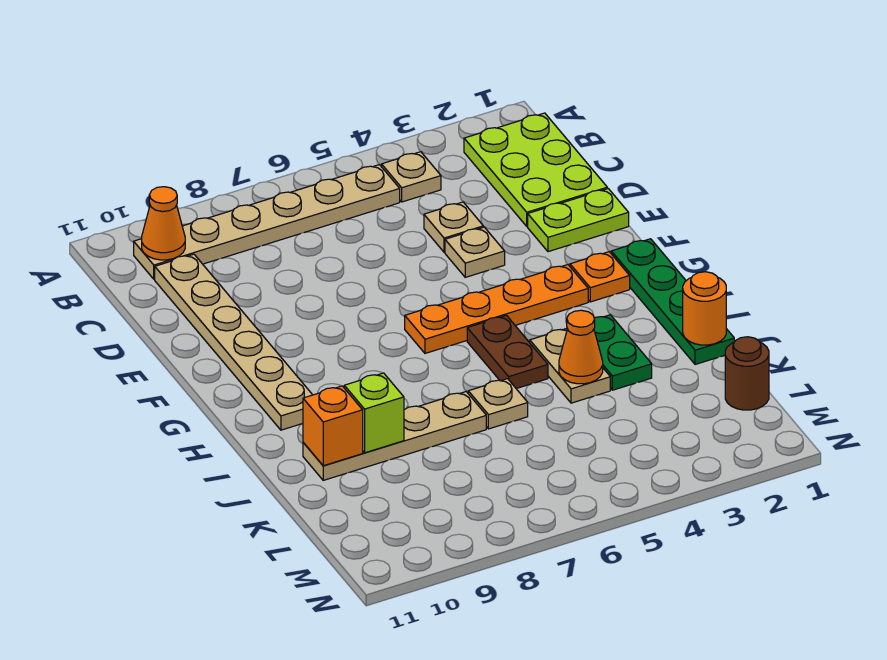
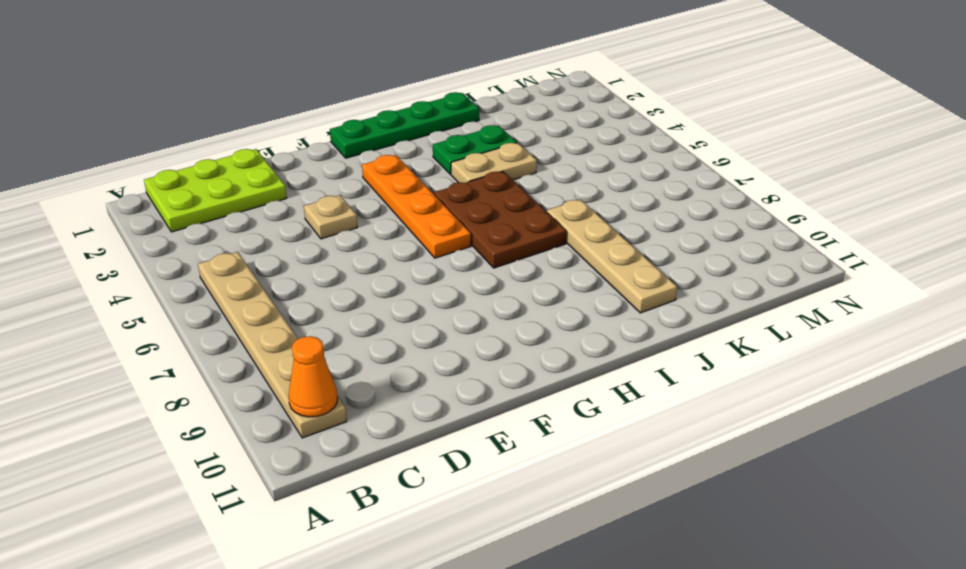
brown 2x3 plate [434,171,566,268] -> brown 1x2 plate [467,316,548,389]
none -> tan 1x1 plate [382,152,441,202]
none -> tan 1x6 plate [155,254,312,430]
none -> tan 1x1 plate [424,202,483,252]

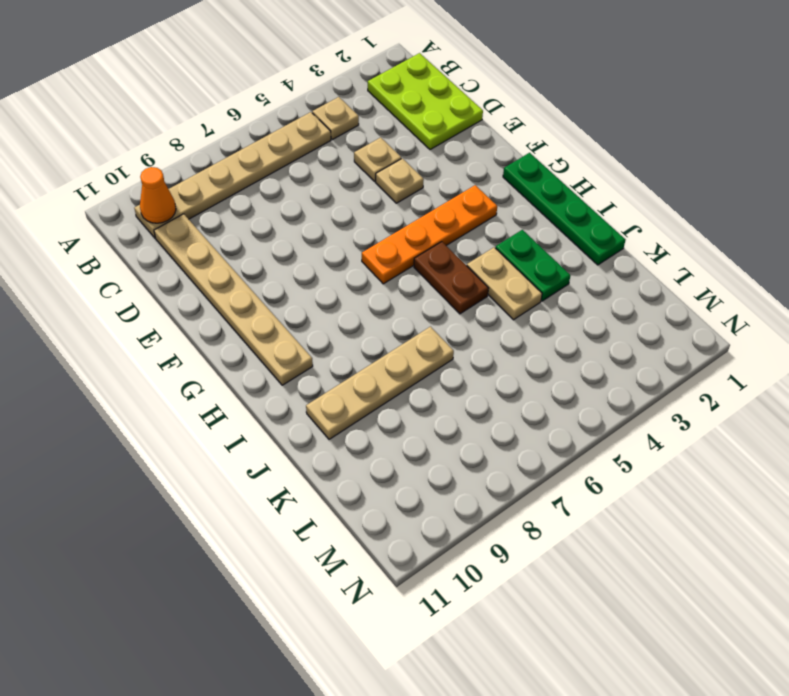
none -> lime 1x2 plate [528,189,629,252]
none -> orange 1x1 plate [570,252,630,302]
none -> tan 1x1 plate [468,379,528,429]

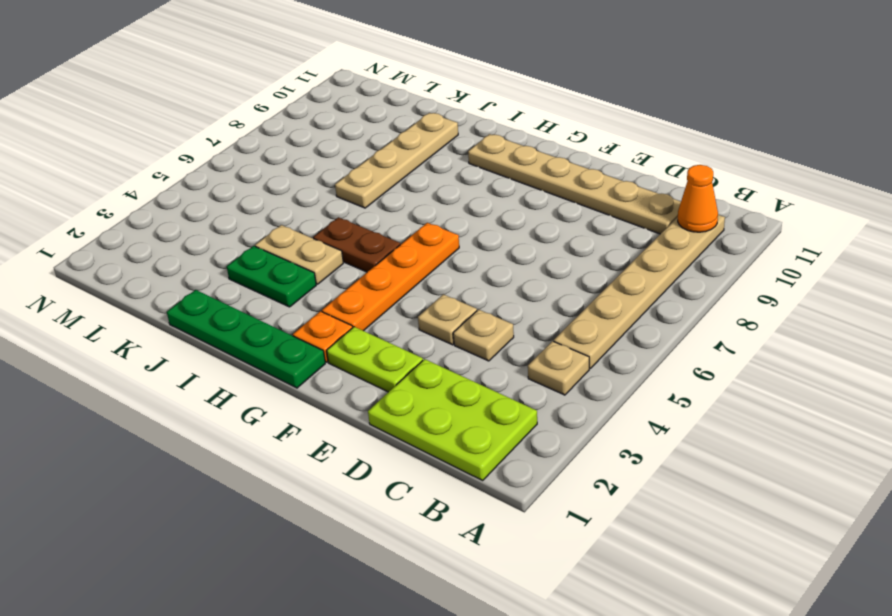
lime 1x2 plate [327,327,423,392] -> lime 1x2 plate turned to [528,189,629,252]
none -> tan 1x1 plate [468,379,528,429]
none -> brown 1x1 round brick [725,337,769,410]
none -> orange 1x1 round brick [683,272,726,345]

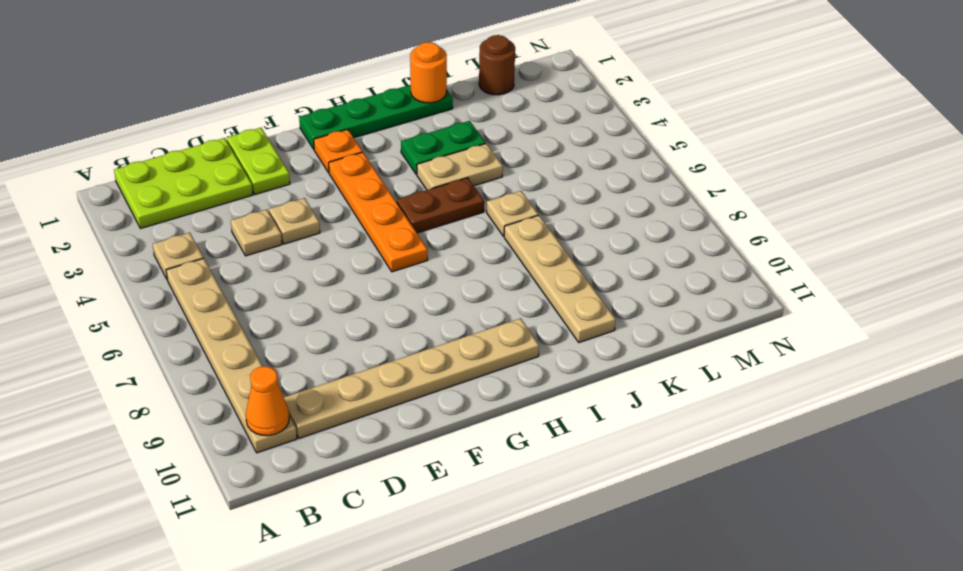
none -> orange 1x1 cone [559,310,603,384]
none -> lime 1x1 brick [344,373,404,453]
none -> orange 1x1 brick [303,386,363,466]

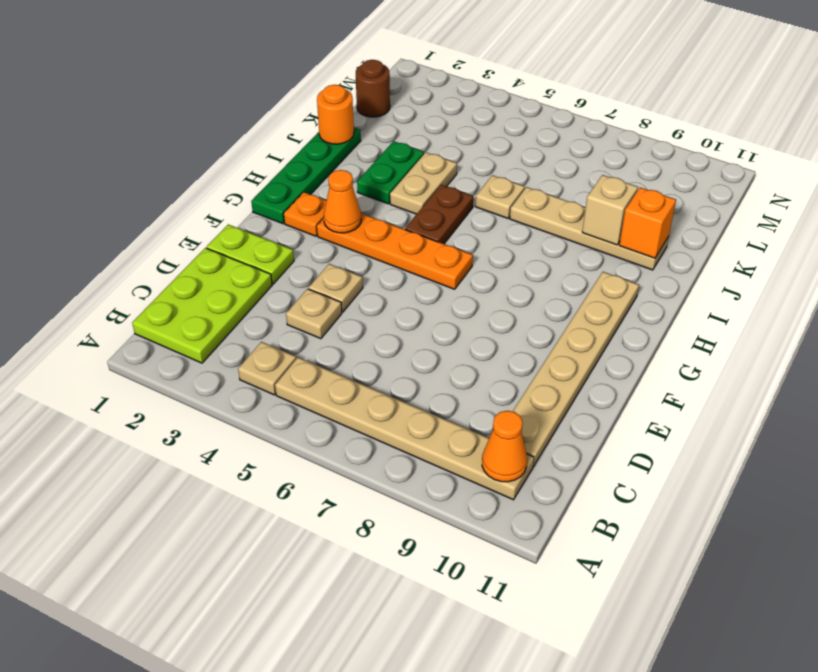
orange 1x1 cone [324,170,361,233] -> orange 1x1 cone moved to [559,310,603,384]
tan 1x1 brick [582,175,638,245] -> lime 1x1 brick [344,373,404,453]

